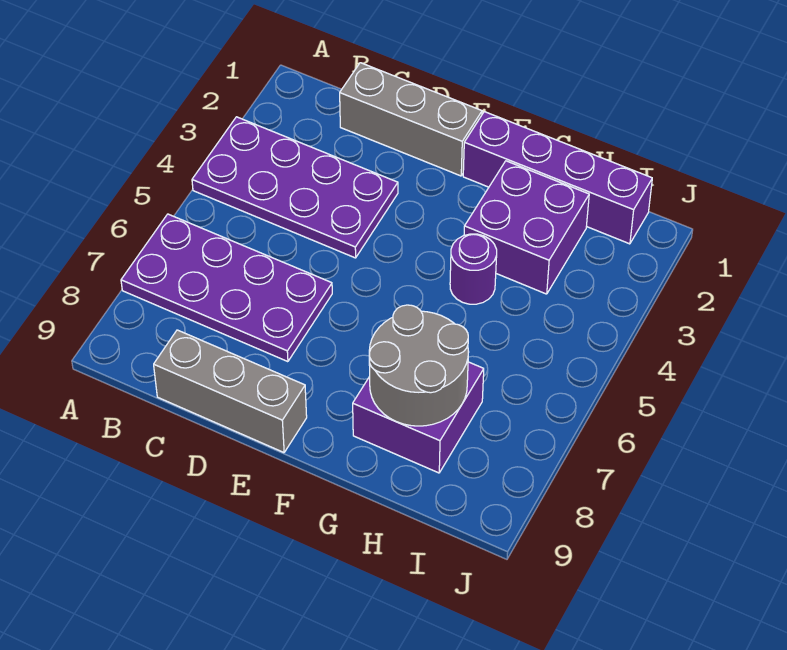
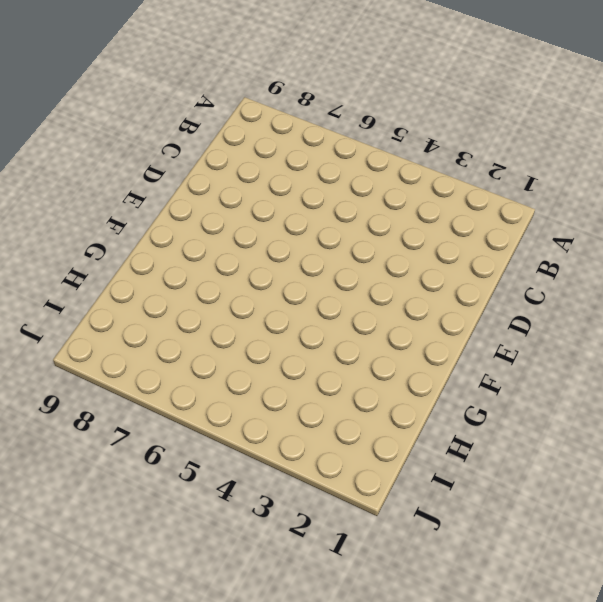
none -> purple 2x4 plate [192,117,398,258]
none -> purple 2x4 plate [121,214,332,362]

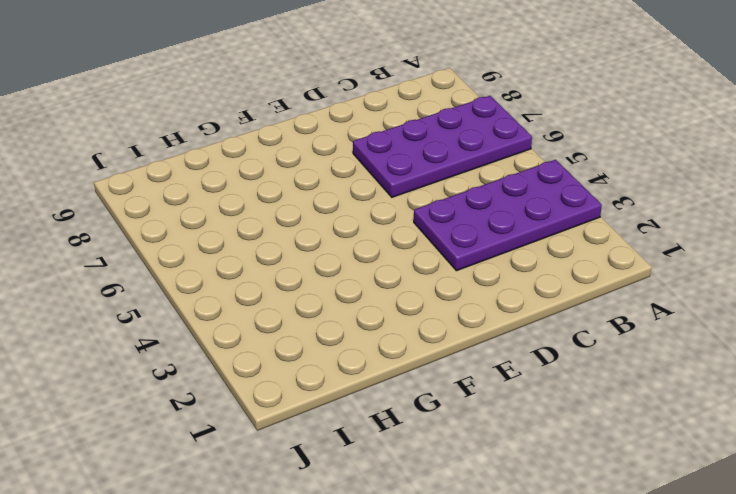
none -> grey 1x3 brick [340,63,482,176]
none -> grey 1x3 brick [154,330,307,453]

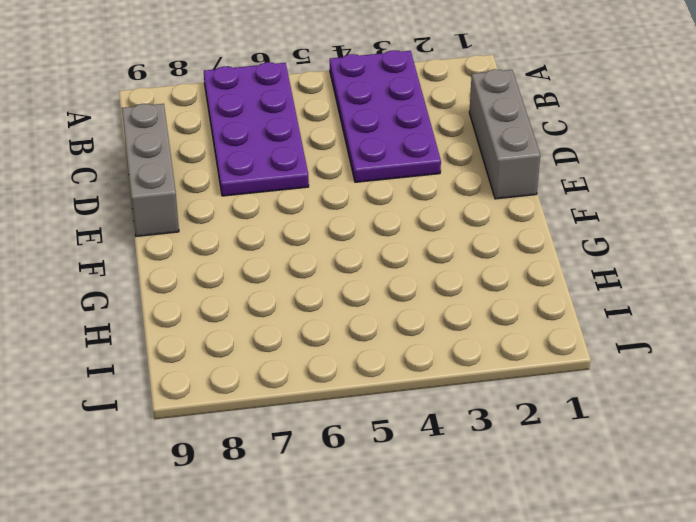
none -> purple 1x4 brick [463,112,652,244]
none -> purple 2x2 brick [464,161,589,294]

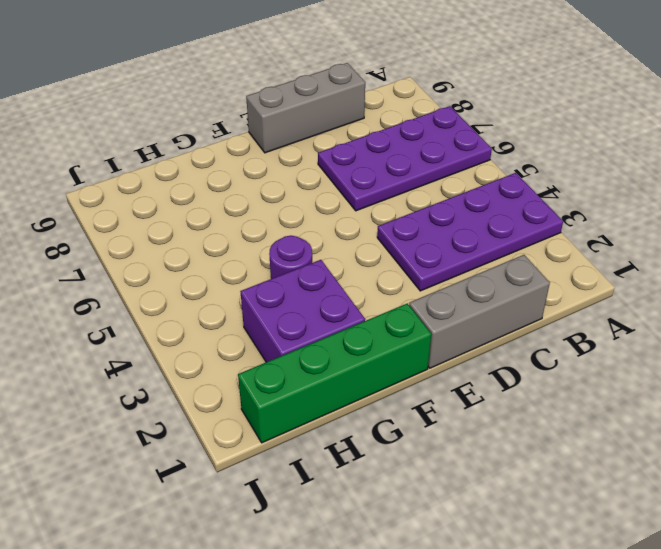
green 1x4 brick [238,303,431,443] -> purple 1x4 brick [463,112,652,244]
none -> purple 2x2 brick [353,362,484,473]
none -> grey 2x2 round brick [369,305,469,426]

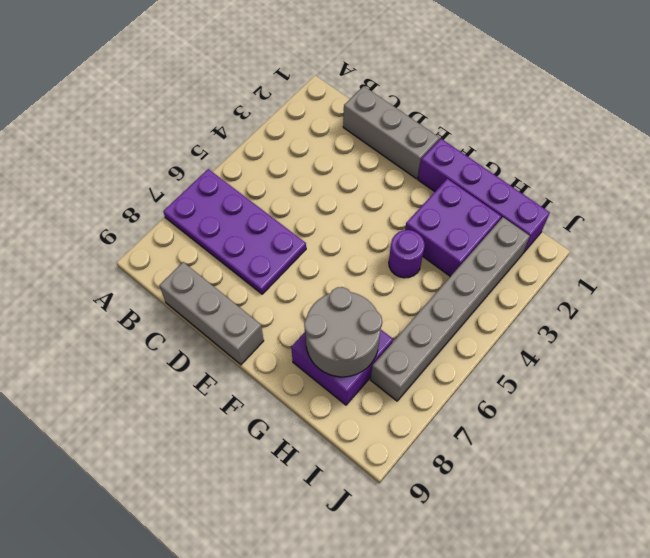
grey 1x6 brick [370,217,530,401] -> none
none -> purple 2x4 plate [192,117,398,258]

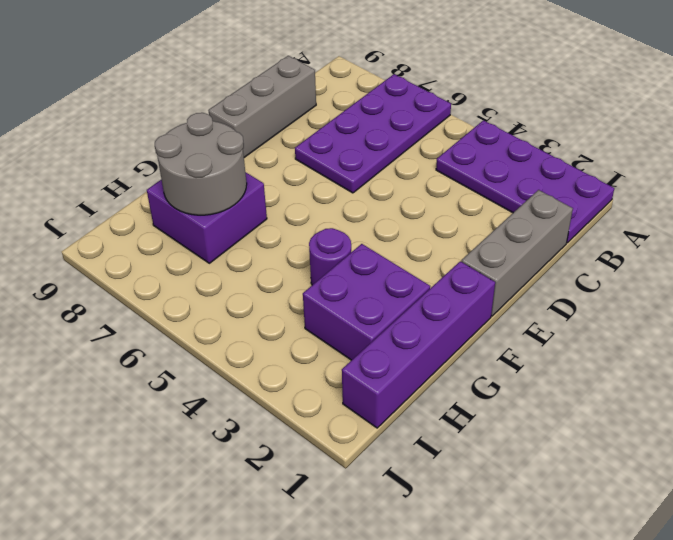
purple 2x4 plate [436,120,614,243] -> purple 2x4 plate turned to [192,117,398,258]

